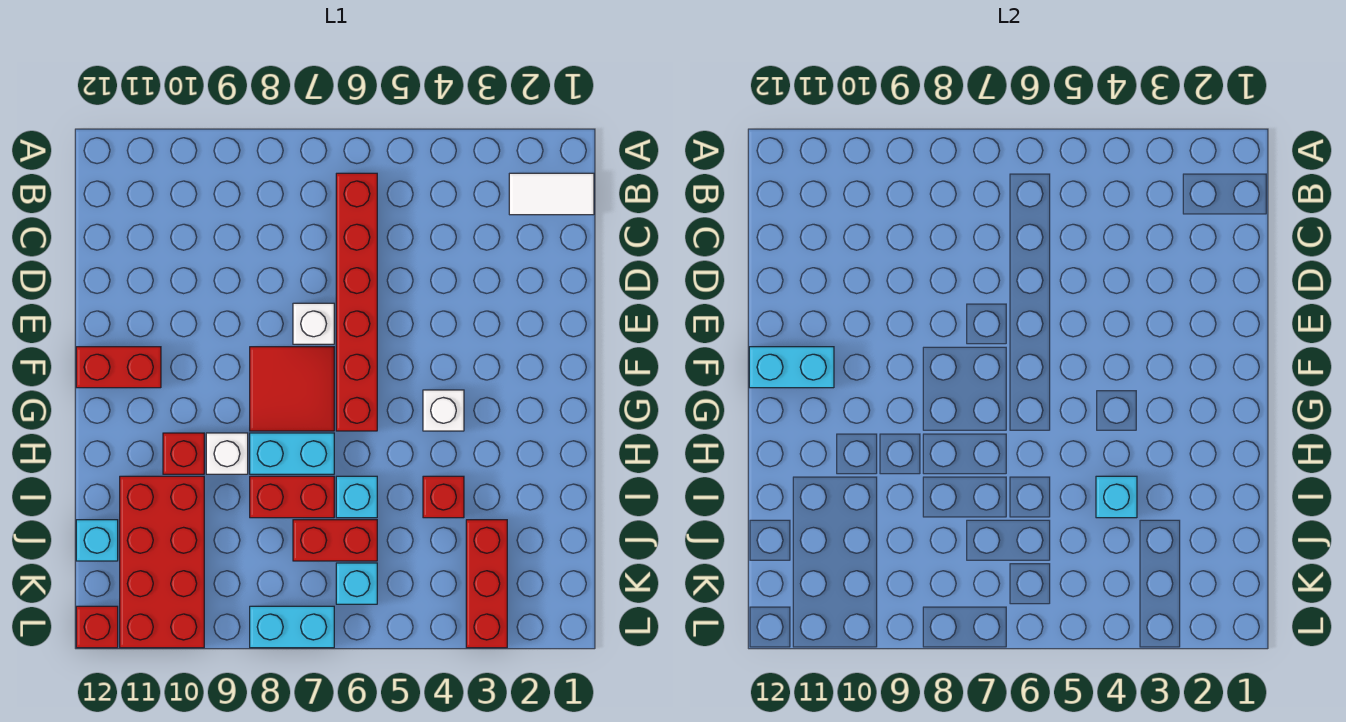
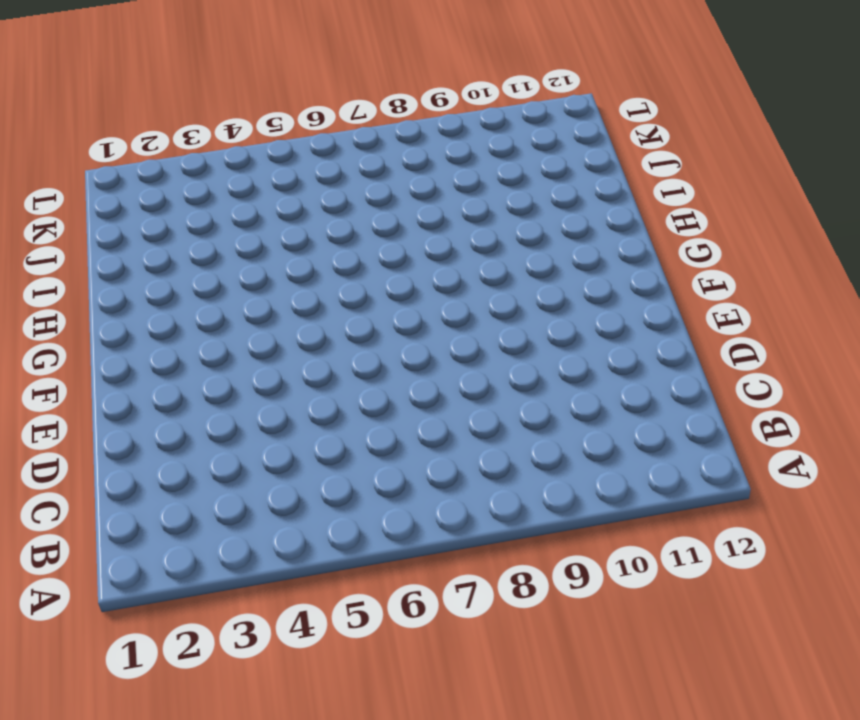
none -> white 1x2 tile [509,173,594,215]
none -> red 1x6 brick [336,173,377,431]
none -> white 1x1 brick [293,303,334,344]

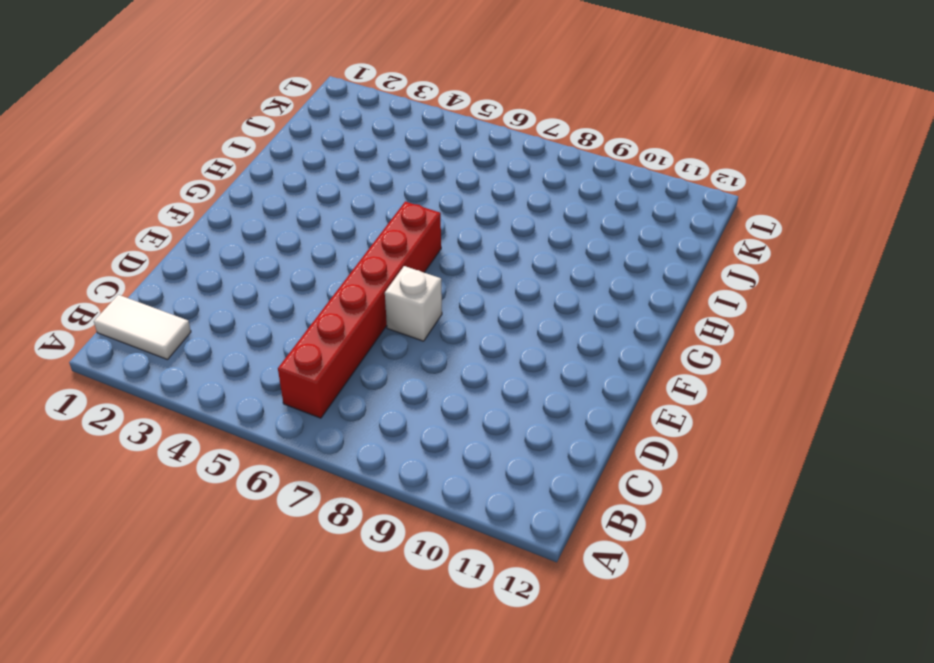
none -> red 2x2 tile [250,347,334,431]
none -> red 1x2 brick [76,347,161,388]
none -> white 1x1 brick [423,390,464,431]

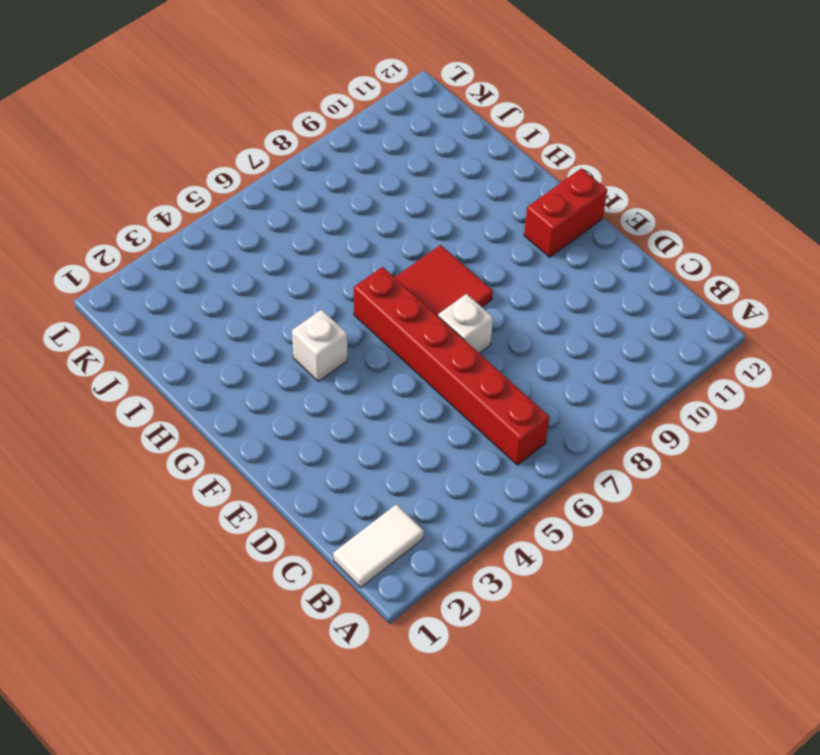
none -> cyan 1x2 brick [250,433,334,474]
none -> white 1x1 brick [206,433,248,474]
none -> red 1x1 brick [163,433,204,474]

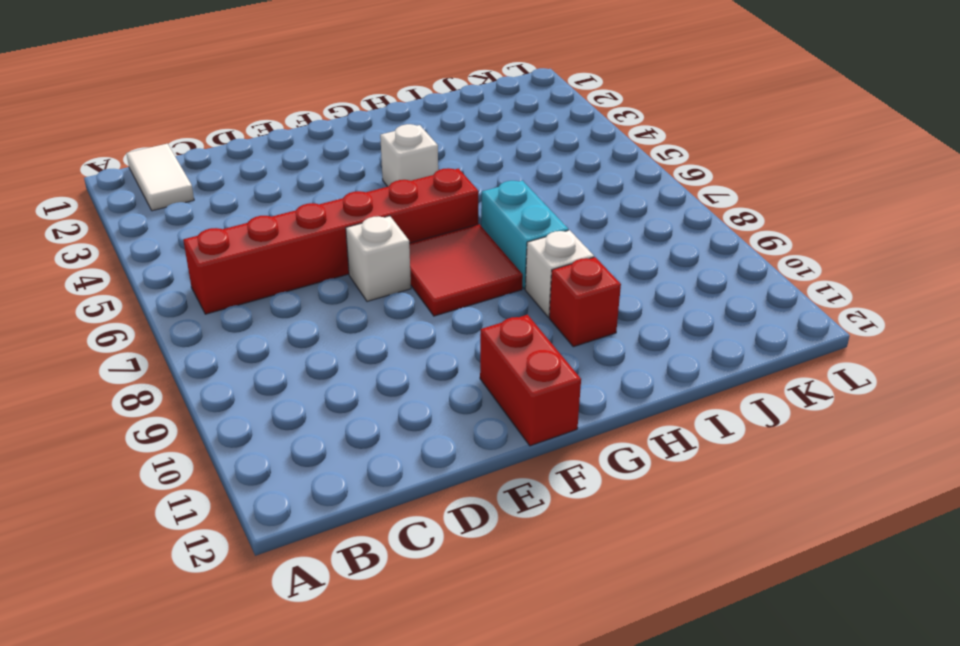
none -> red 1x1 brick [423,476,464,518]
none -> cyan 1x1 brick [336,476,377,518]
none -> red 1x2 brick [250,476,334,518]

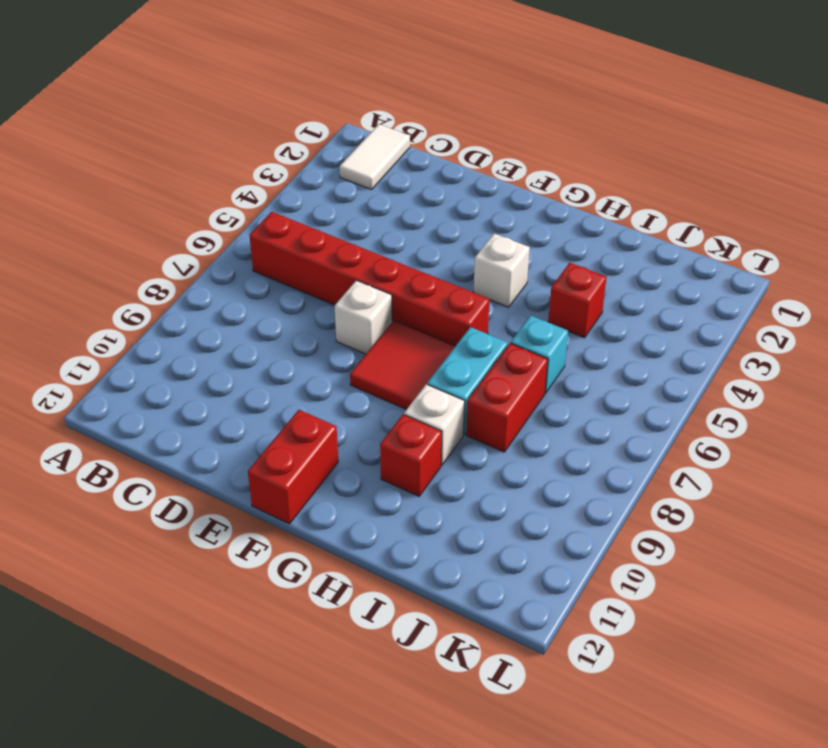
none -> red 2x4 brick [120,476,204,648]
none -> red 1x3 brick [466,520,507,648]
none -> red 1x2 brick [293,520,377,561]

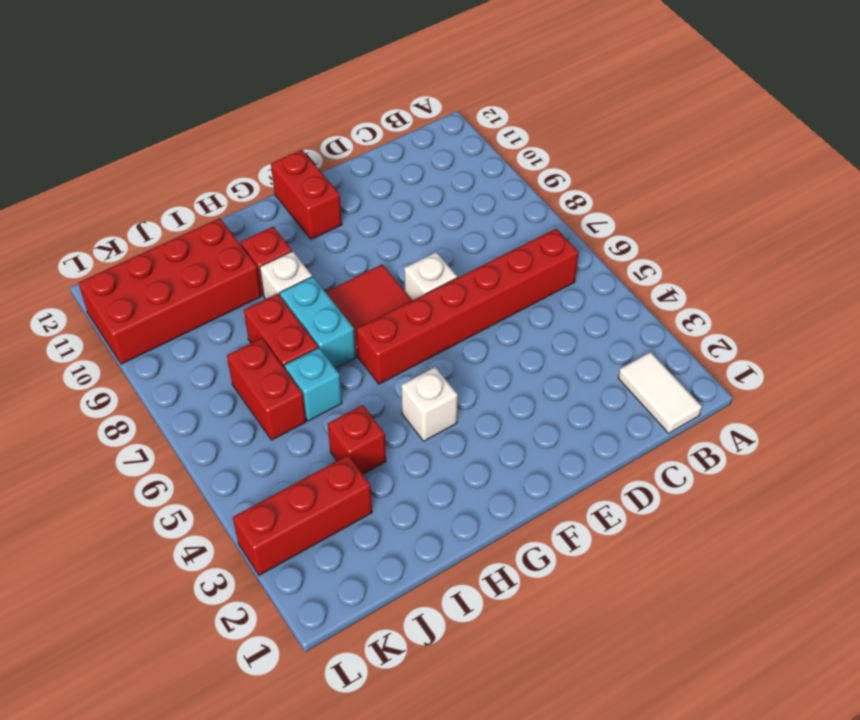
none -> cyan 1x1 brick [76,520,118,561]
none -> cyan 1x1 brick [336,563,377,604]
none -> cyan 1x2 brick [250,606,334,648]

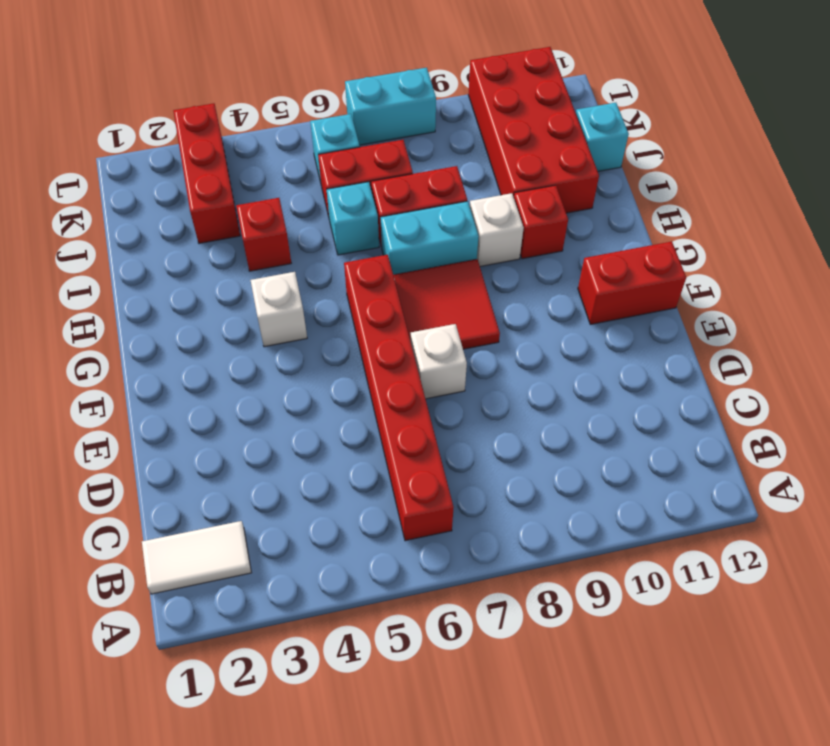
none -> red 1x1 brick [76,606,118,648]
none -> cyan 1x2 brick [749,347,834,388]
none -> cyan 1x1 brick [1096,476,1137,518]

